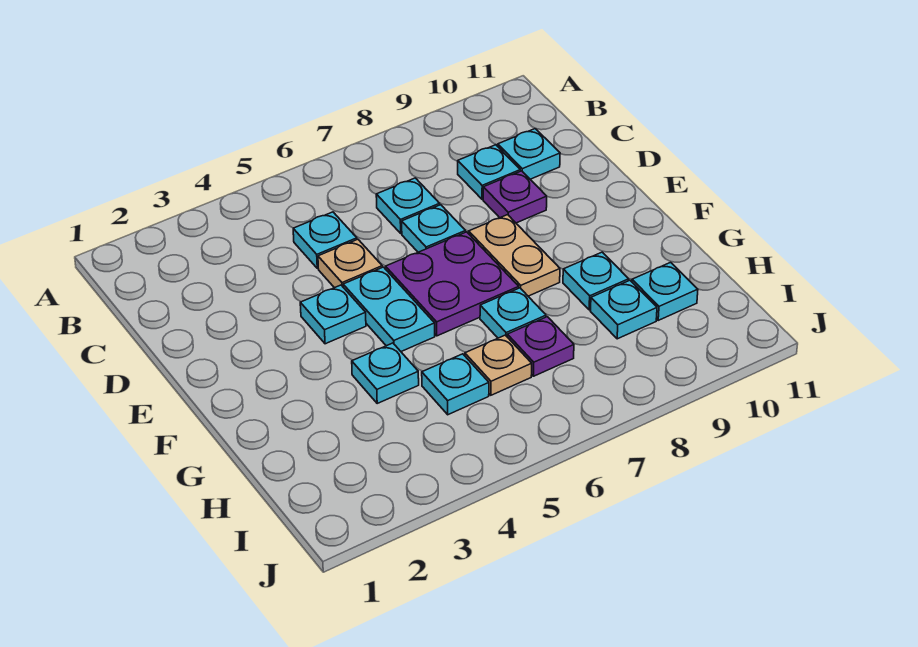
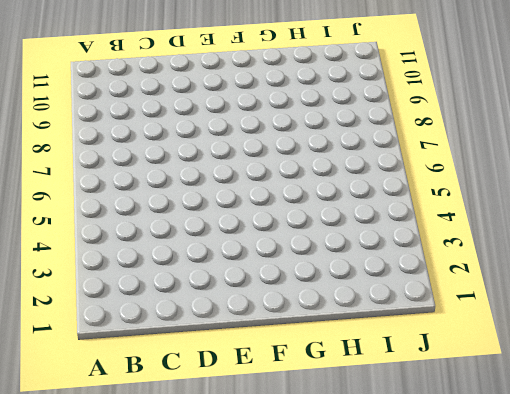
none -> cyan 1x1 plate [293,212,357,268]
none -> cyan 1x1 plate [376,178,440,233]
none -> cyan 1x1 plate [458,145,520,199]

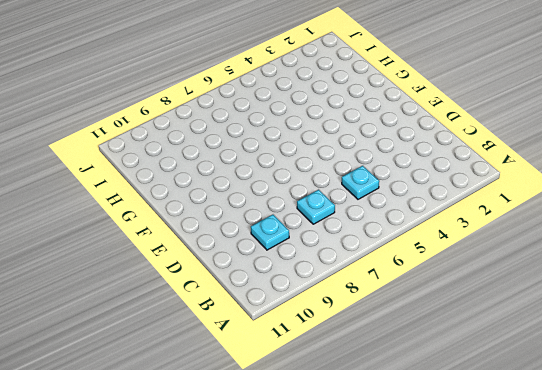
none -> cyan 1x1 plate [498,129,560,179]
none -> tan 1x1 plate [318,239,382,288]
none -> cyan 1x1 plate [402,205,465,252]

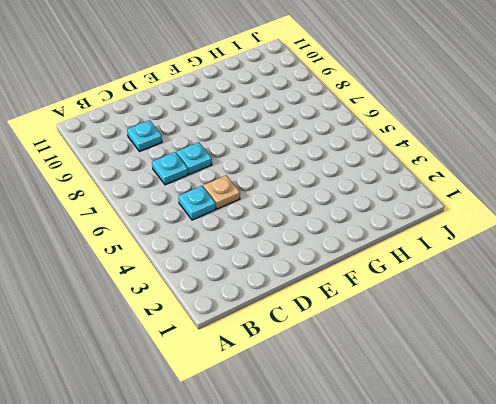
none -> cyan 1x1 plate [498,129,560,179]
none -> purple 1x1 plate [483,171,547,223]
none -> cyan 1x1 plate [300,285,366,344]

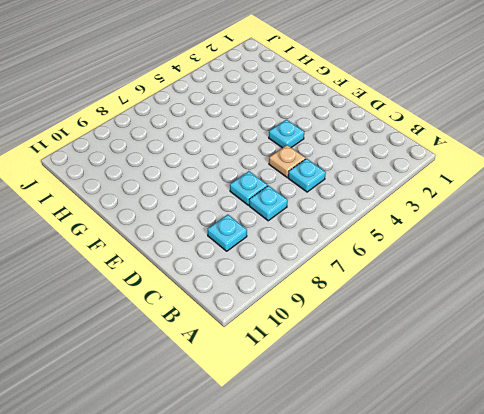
none -> cyan 1x1 plate [498,129,560,179]
none -> purple 1x1 plate [483,171,547,223]
none -> cyan 1x2 plate [343,267,435,351]

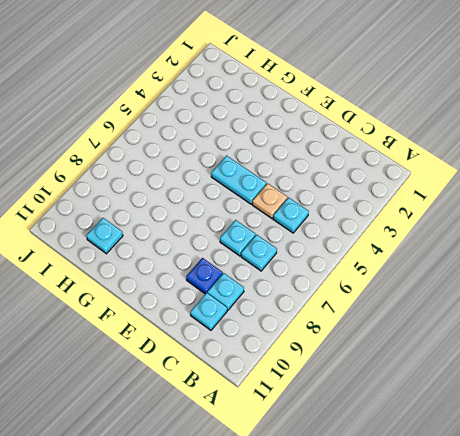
blue 1x1 plate [186,258,223,294] -> purple 1x1 plate [483,171,547,223]
none -> cyan 1x1 plate [300,285,366,344]
none -> purple 2x2 plate [386,232,519,336]
none -> tan 1x2 plate [469,215,560,296]

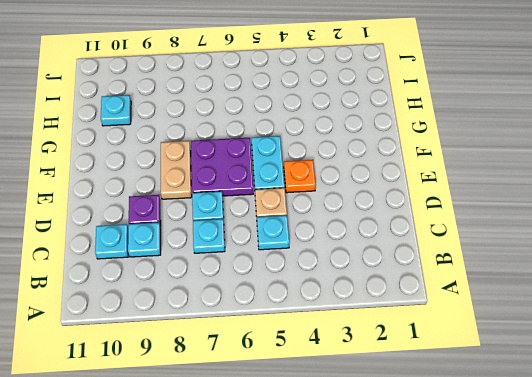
orange 1x1 plate [284,160,316,193] -> cyan 1x1 plate [300,285,366,344]
none -> cyan 1x1 plate [352,343,419,403]
none -> cyan 1x1 plate [480,288,546,338]
none -> cyan 1x1 plate [563,252,629,310]

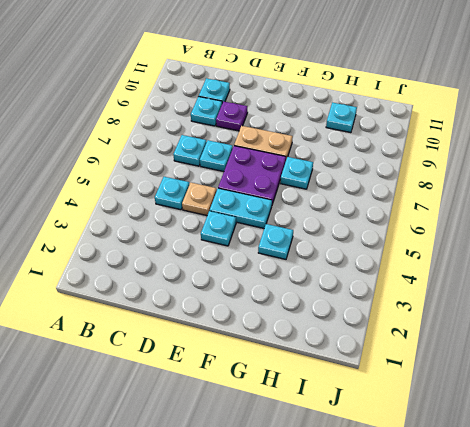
none -> cyan 1x1 plate [563,252,629,310]
none -> cyan 1x1 plate [422,354,489,415]
none -> tan 1x1 plate [465,335,532,395]

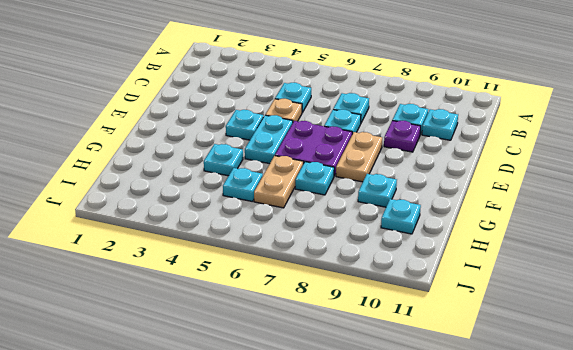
tan 1x2 plate [254,156,303,208] -> tan 1x1 plate [465,335,532,395]
none -> purple 1x1 plate [507,317,574,376]
none -> cyan 1x1 plate [591,280,657,339]

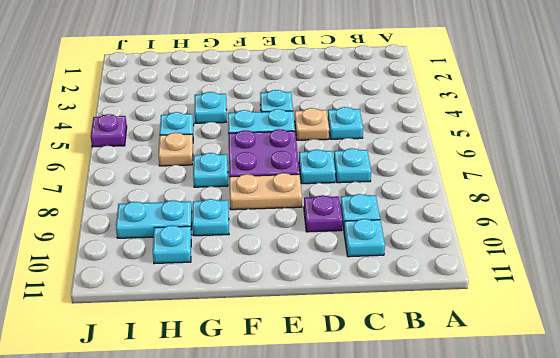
cyan 1x2 plate [116,200,192,238] -> cyan 1x1 plate [591,280,657,339]
purple 1x1 plate [91,114,127,147] -> purple 1x1 plate moved to [507,317,574,376]

